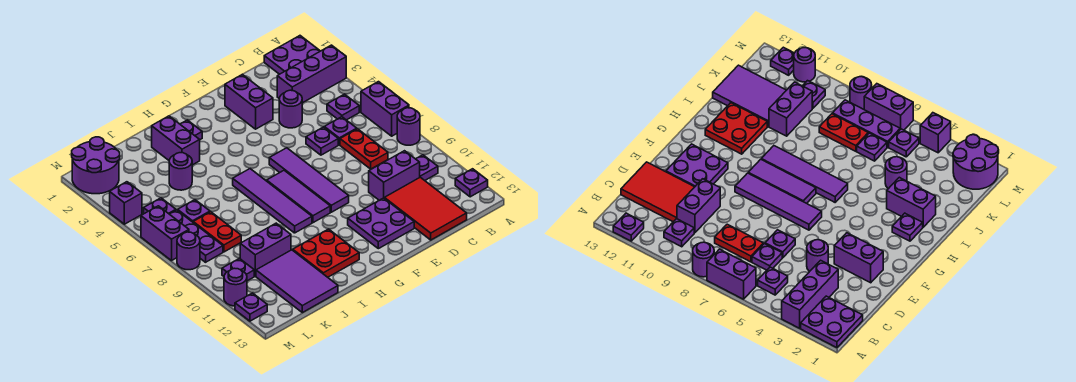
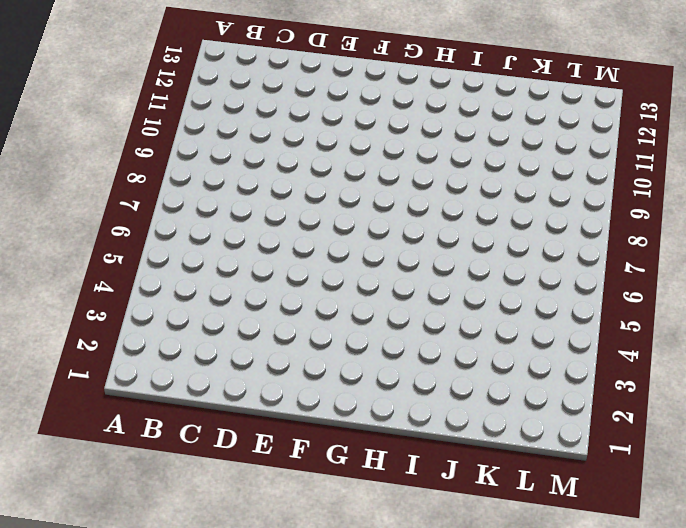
none -> purple 2x2 plate [264,36,320,74]
none -> purple 1x3 brick [277,45,346,103]
none -> purple 1x2 brick [361,82,409,136]
none -> purple 1x1 round brick [397,108,420,145]

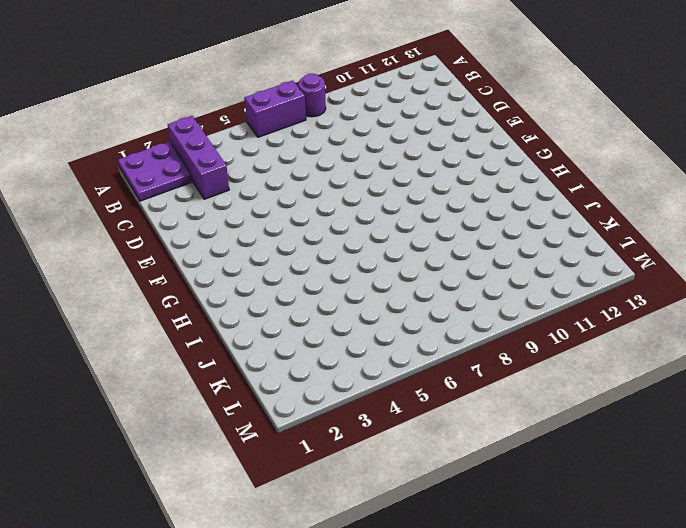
none -> purple 1x1 plate [455,169,488,197]
none -> purple 1x1 plate [327,94,359,120]
none -> purple 1x1 plate [416,155,438,180]
none -> purple 1x1 plate [324,117,357,145]

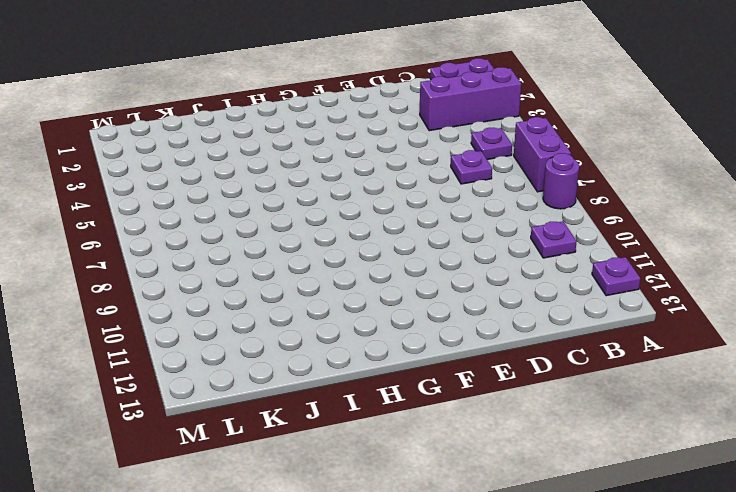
none -> red 1x2 plate [340,129,388,169]
none -> purple 1x2 brick [369,151,420,200]
none -> red 2x3 tile [384,177,467,240]
none -> purple 1x1 round brick [279,90,302,128]

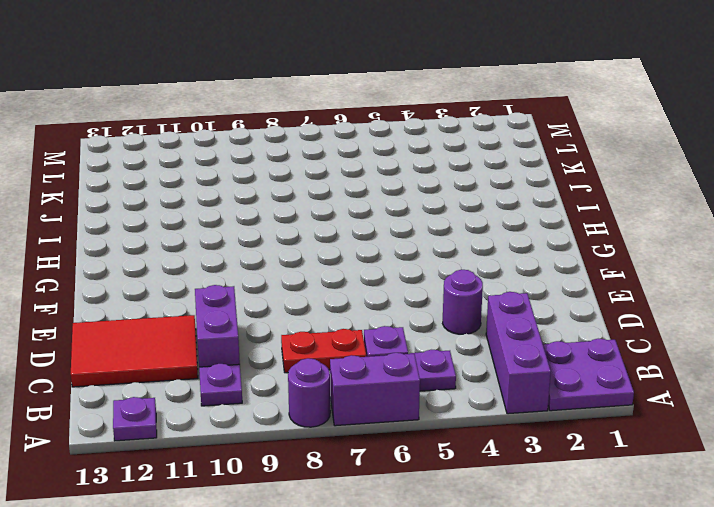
none -> purple 1x1 plate [306,127,338,155]
none -> purple 1x2 brick [225,74,273,129]
none -> purple 2x2 plate [348,198,414,249]
none -> purple 1x4 tile [269,148,349,212]

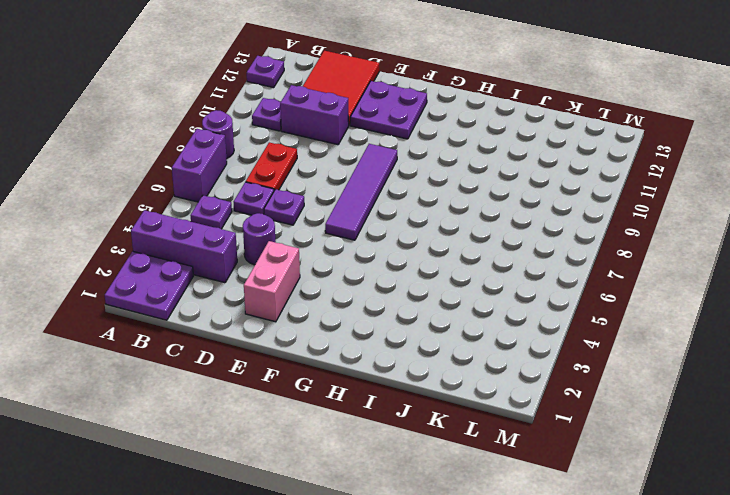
pink 1x2 brick [244,241,300,322] -> purple 1x2 brick [225,74,273,129]
none -> purple 1x3 tile [267,170,330,223]
none -> purple 1x1 plate [180,120,202,140]
none -> purple 1x4 tile [233,169,312,233]
none -> red 2x2 plate [293,229,359,277]

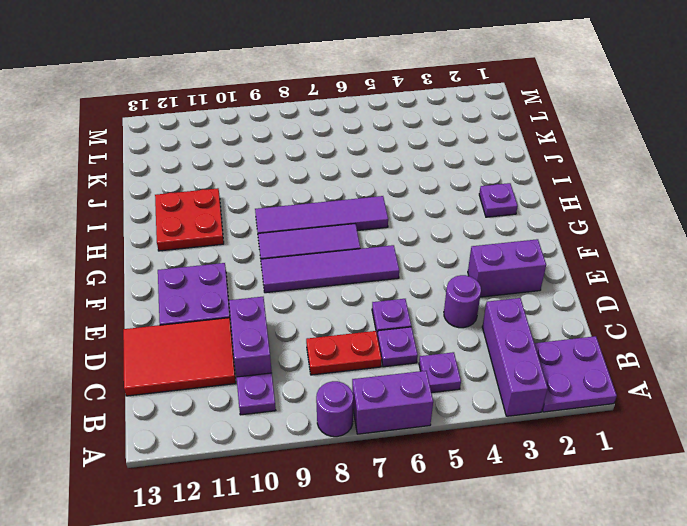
none -> purple 1x1 plate [455,169,488,197]
none -> purple 1x2 brick [152,116,200,165]
none -> purple 1x1 round brick [169,153,192,190]
none -> purple 1x2 brick [240,223,291,276]

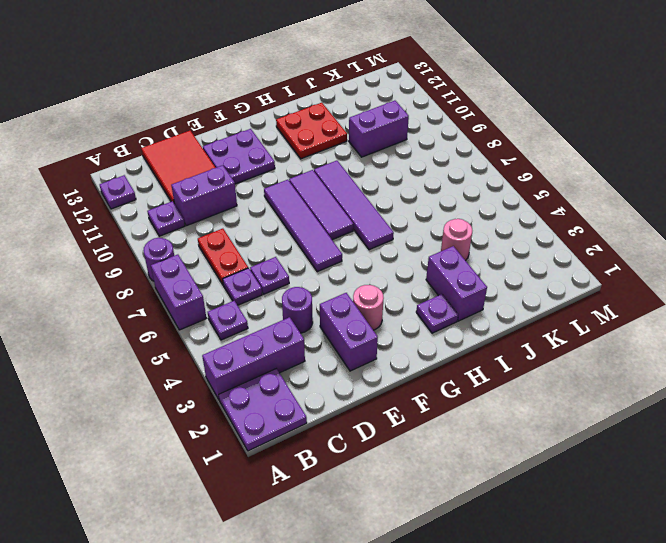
pink 1x1 round brick [353,285,384,330] -> none
pink 1x1 round brick [441,219,472,261] -> purple 1x1 round brick [169,153,192,190]
none -> purple 2x3 tile [256,250,338,313]
none -> purple 1x1 plate [178,200,210,222]
none -> red 1x2 plate [193,212,241,252]
none -> purple 2x2 round brick [72,137,120,194]

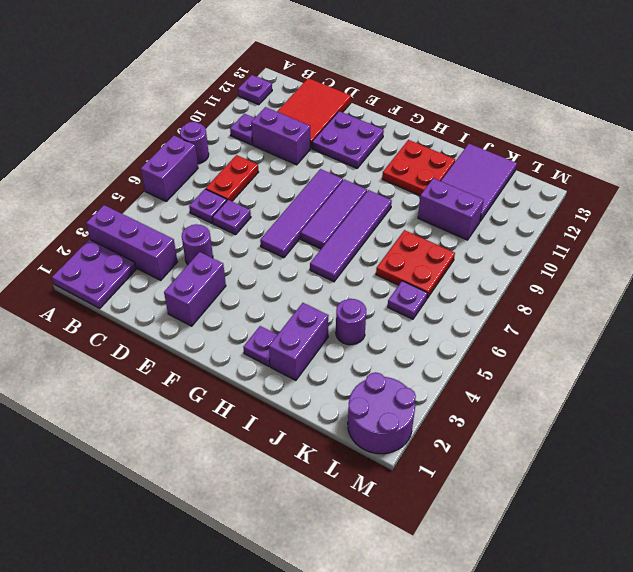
red 2x2 plate [376,230,455,298] -> red 1x2 plate [193,212,241,252]
none -> purple 1x1 plate [327,94,359,120]
none -> purple 1x1 plate [144,198,176,214]
none -> purple 1x3 plate [170,210,223,262]
none -> purple 1x1 plate [222,258,254,281]

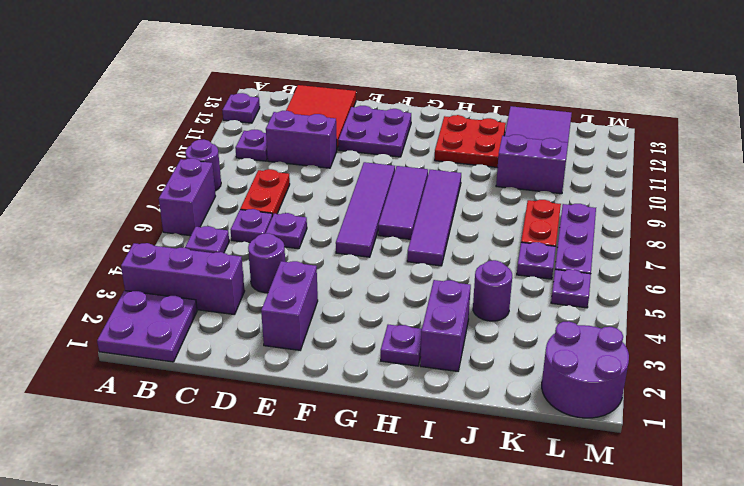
none -> purple 1x1 plate [222,258,254,281]
none -> purple 1x1 brick [110,182,142,224]
none -> purple 1x2 brick [141,206,189,261]
none -> purple 1x1 round brick [177,232,200,270]

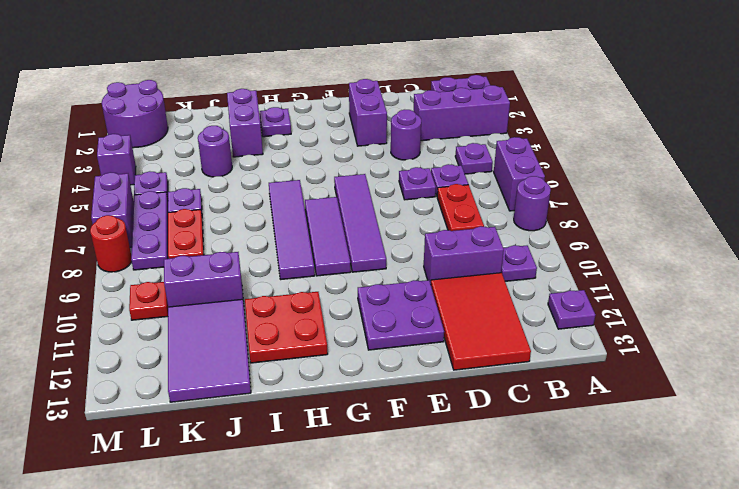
red 1x1 plate [129,282,168,320] -> purple 1x1 plate [222,258,254,281]
red 1x1 round brick [90,215,132,272] -> purple 1x1 round brick [177,232,200,270]
none -> purple 1x1 round brick [224,268,247,306]
none -> purple 1x1 plate [235,293,267,321]

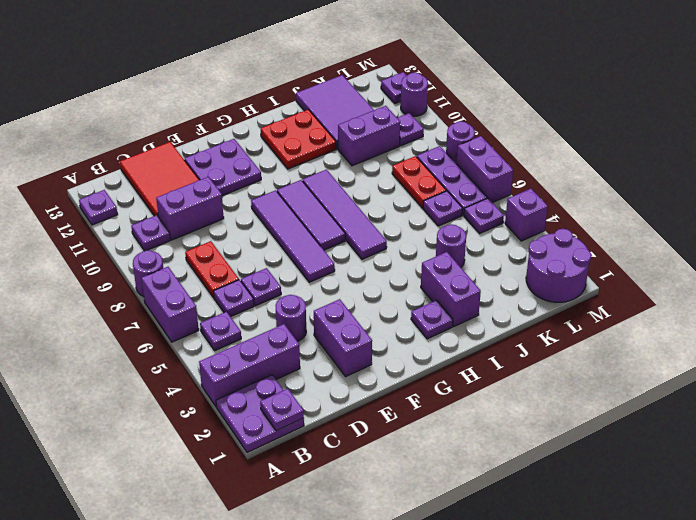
purple 1x1 plate [260,389,304,431] -> none

